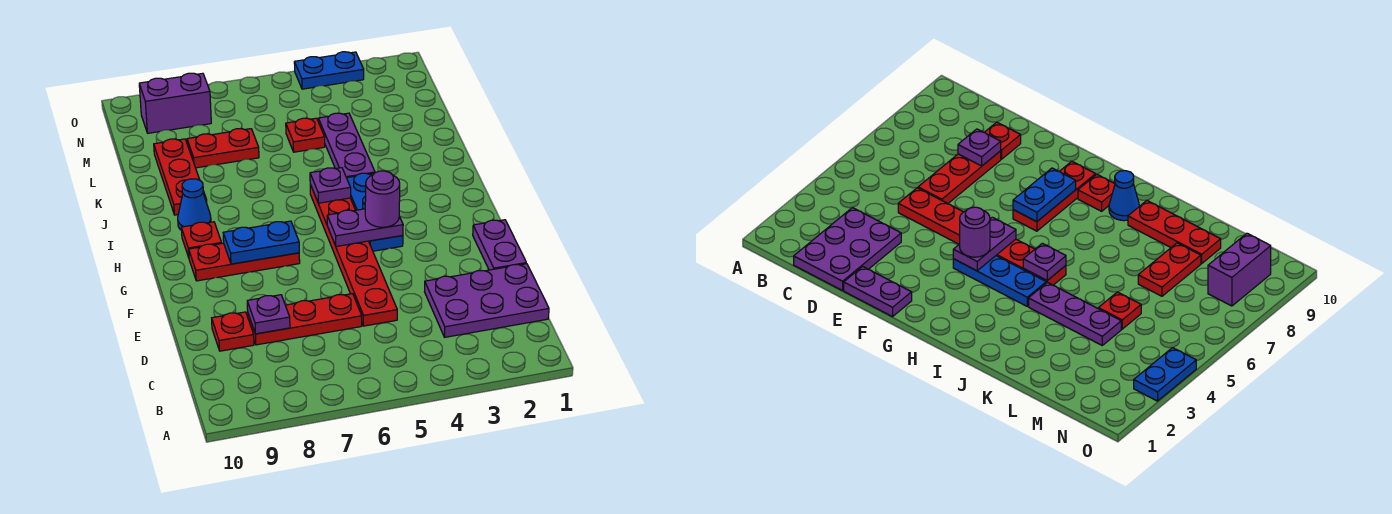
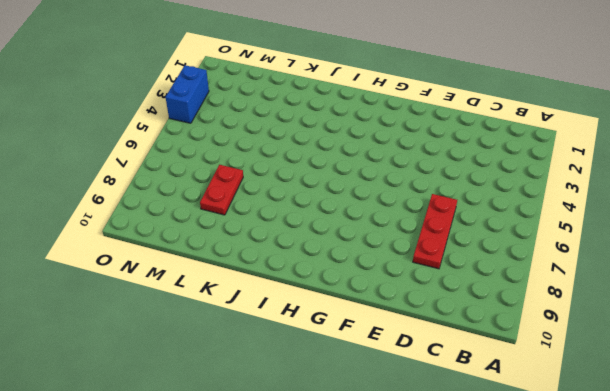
blue 1x2 brick [165,65,209,123] -> blue 1x2 plate [294,52,364,89]
none -> purple 2x3 plate [424,264,549,337]
none -> red 1x6 plate [310,185,397,326]
none -> red 1x1 plate [212,312,254,351]

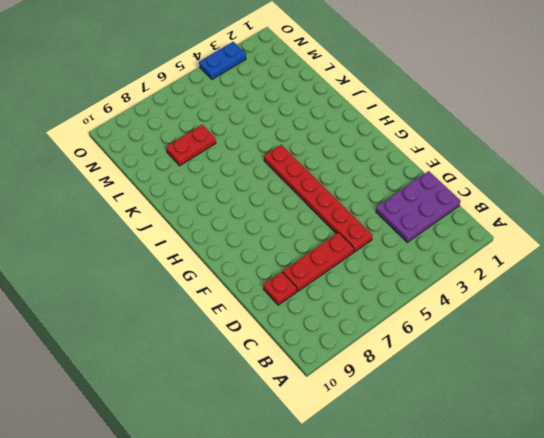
none -> purple 1x2 plate [473,220,526,270]
none -> blue 1x3 plate [347,173,403,251]
none -> red 1x3 plate [189,243,300,281]

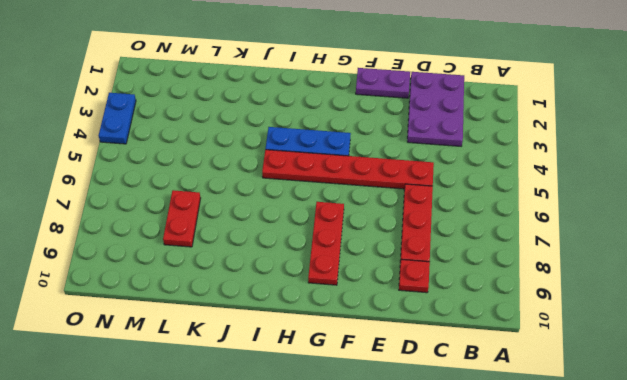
none -> red 1x1 plate [181,222,222,257]
none -> blue 1x1 cone [178,179,211,231]
none -> purple 1x3 plate [318,113,375,178]

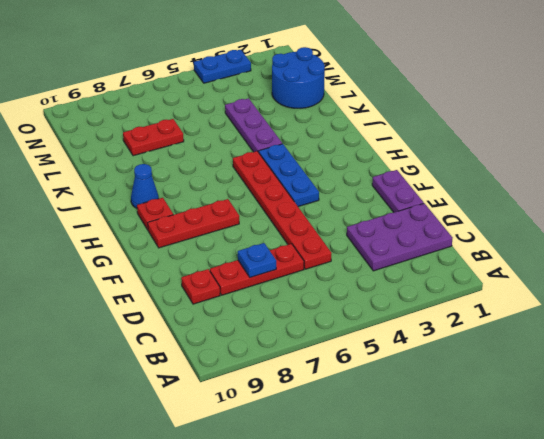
blue 1x1 plate [238,243,276,277] -> none
blue 2x2 round brick [272,47,325,108] -> none
none -> red 1x3 plate [154,139,207,215]
none -> red 1x1 plate [286,118,325,152]
none -> purple 1x2 brick [139,73,211,133]

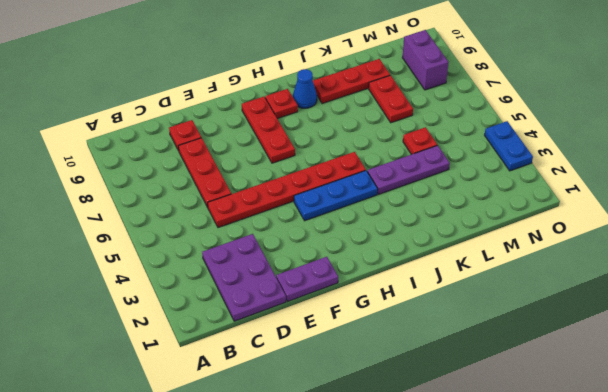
none -> purple 1x1 plate [247,295,290,334]
none -> purple 1x2 plate [327,209,403,246]
none -> blue 1x2 plate [223,221,299,264]

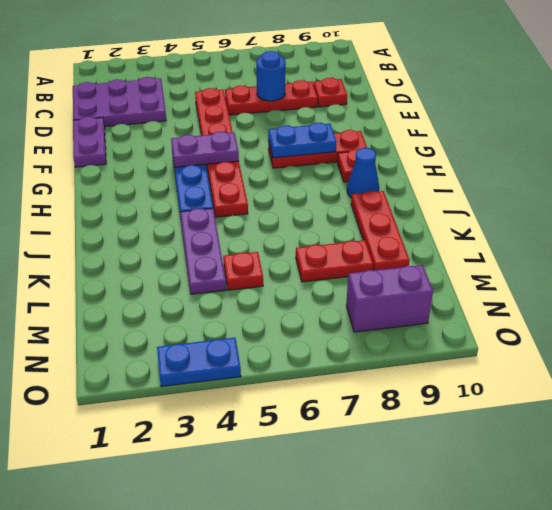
blue 1x1 round brick [256,51,286,101] -> none
none -> purple 1x1 plate [247,295,290,334]
none -> purple 1x1 plate [310,168,351,203]
none -> purple 1x1 round brick [365,171,400,227]

